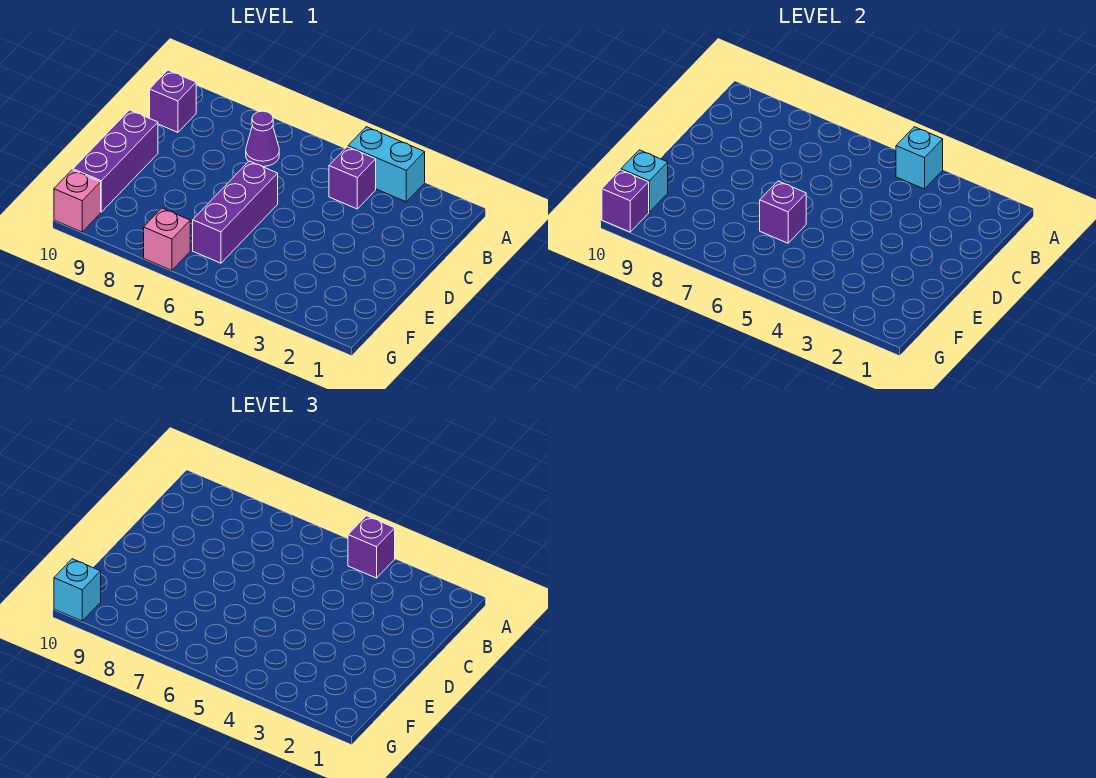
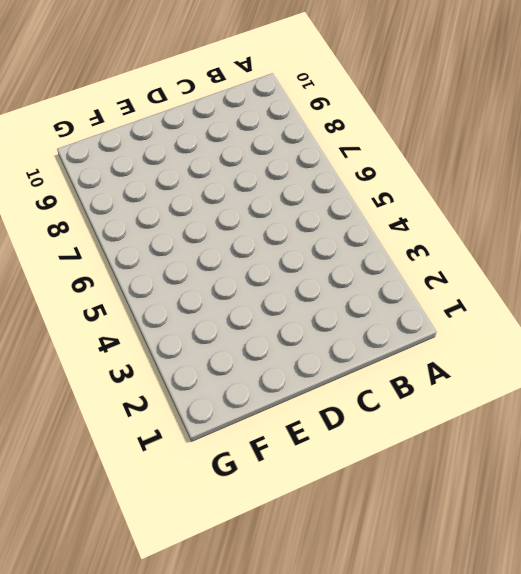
none -> cyan 1x2 brick [348,127,425,202]
none -> purple 1x1 brick [329,147,376,209]
none -> purple 1x1 cone [246,111,279,167]

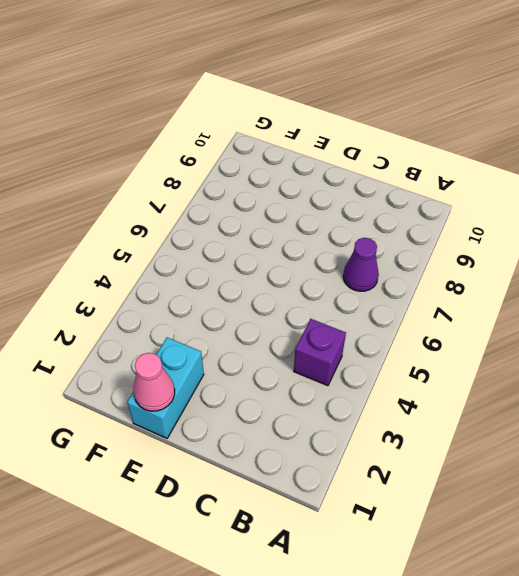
cyan 1x2 brick [127,337,204,438] -> cyan 1x2 brick moved to [348,127,425,202]
pink 1x1 cone [134,353,175,411] -> none
none -> purple 1x1 brick [150,70,196,132]
none -> purple 1x3 brick [193,161,278,263]
none -> purple 1x3 brick [73,110,158,212]

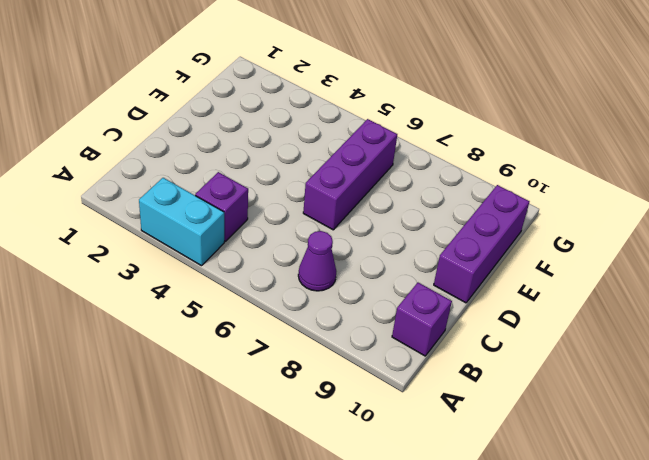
none -> pink 1x1 brick [144,208,190,270]
none -> pink 1x1 brick [54,170,101,232]
none -> cyan 1x1 brick [896,127,943,189]

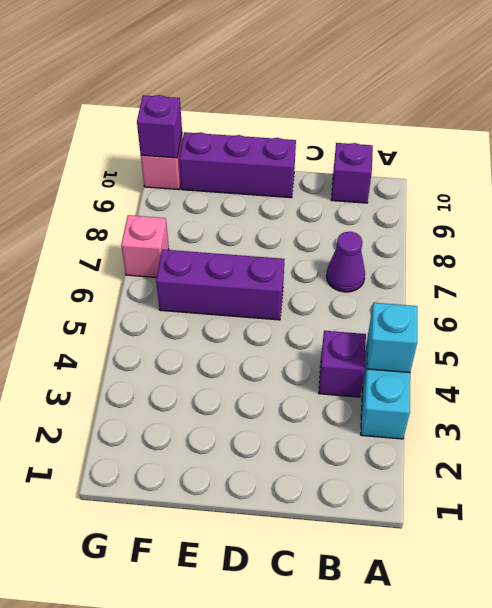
none -> purple 1x1 brick [760,181,806,243]
none -> cyan 1x1 brick [621,150,668,212]
none -> purple 1x1 brick [348,516,395,578]

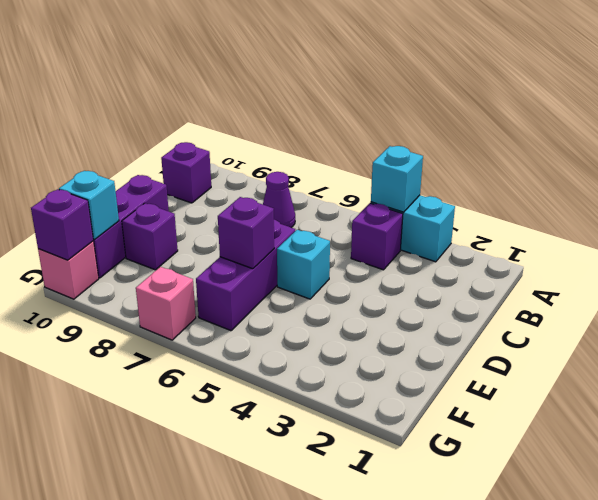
cyan 1x1 brick [277,230,330,299] -> cyan 1x1 brick moved to [54,559,101,621]
purple 1x1 brick [122,203,178,270] -> purple 1x1 brick moved to [348,516,395,578]

